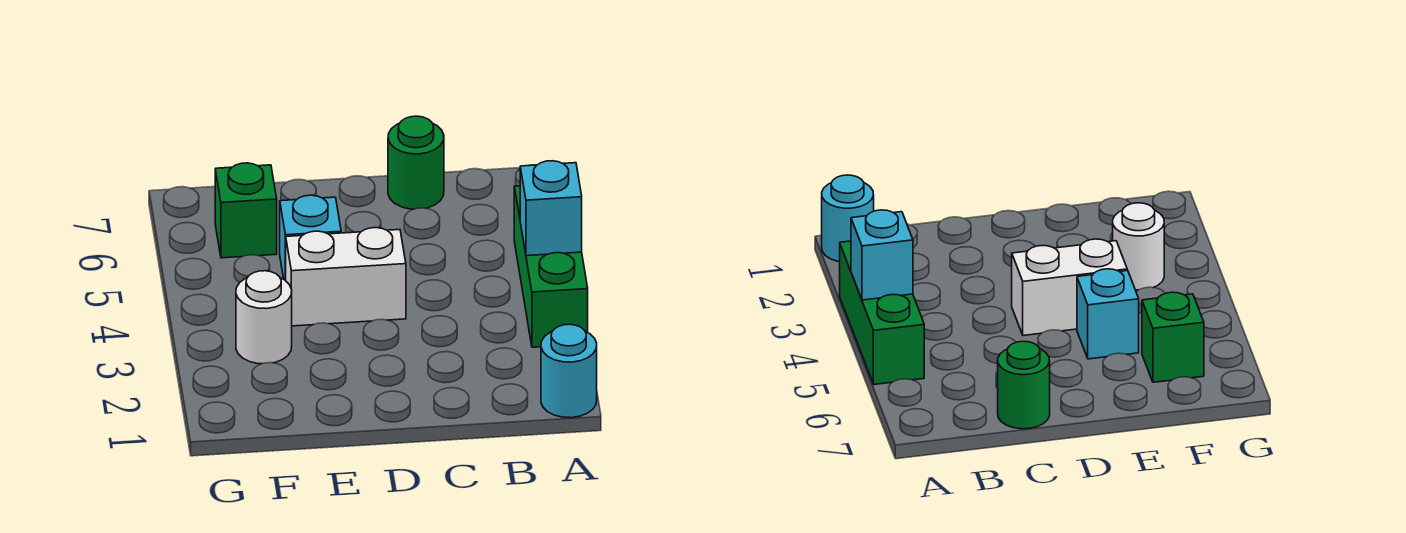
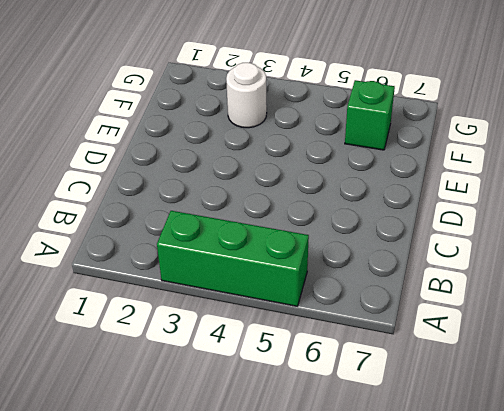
none -> cyan 1x1 round brick [541,324,597,418]
none -> green 1x1 round brick [388,116,444,209]

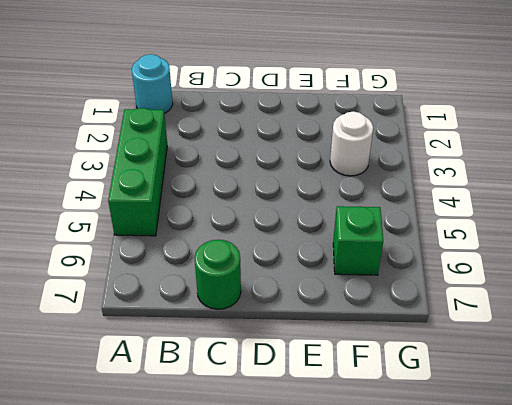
none -> white 1x2 brick [285,228,406,326]
none -> cyan 1x1 brick [280,195,341,280]

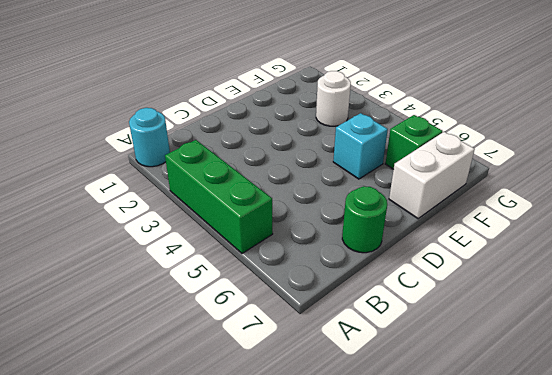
white 1x2 brick [389,132,475,219] -> white 1x2 brick moved to [285,228,406,326]
none -> cyan 1x1 brick [520,161,582,256]

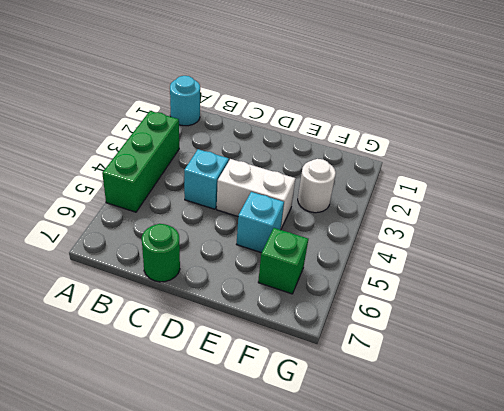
cyan 1x1 brick [184,149,229,209] -> cyan 1x1 brick moved to [520,161,582,256]

